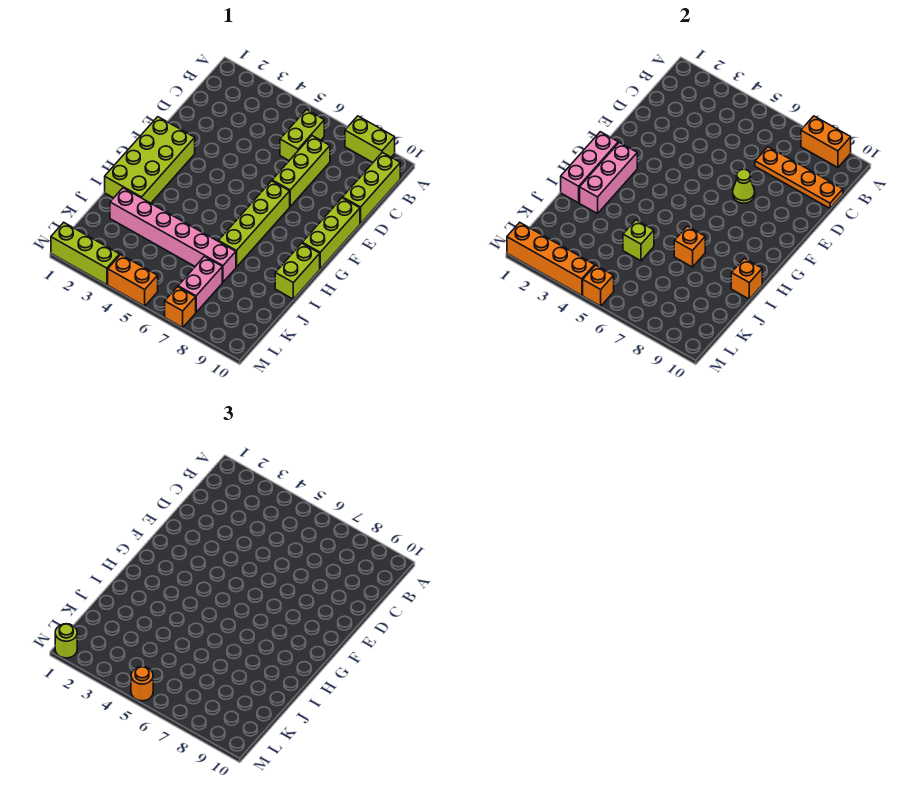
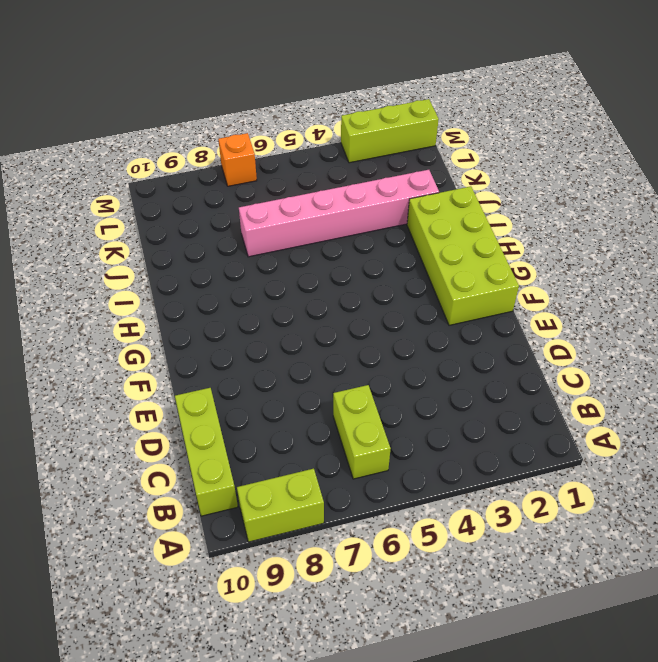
none -> lime 1x3 brick [272,136,330,206]
none -> lime 1x3 brick [302,198,360,269]
none -> lime 1x4 brick [218,181,290,267]

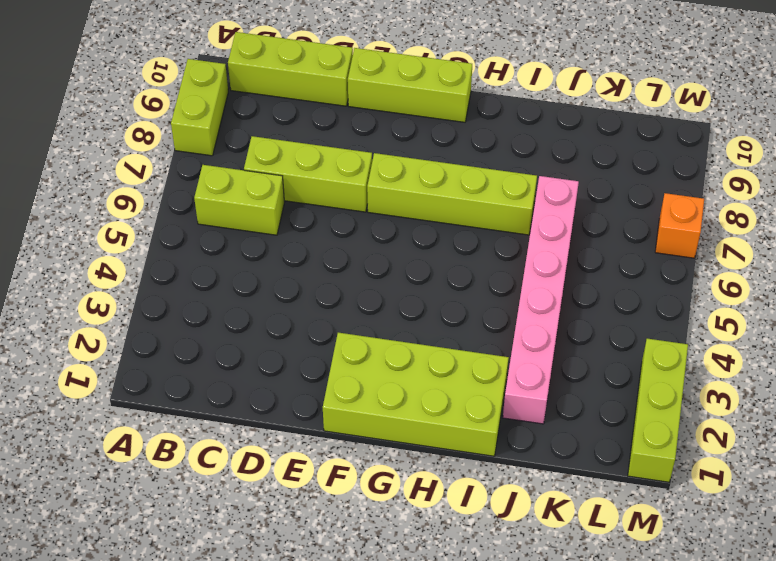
none -> lime 1x2 brick [275,243,320,299]
none -> pink 1x2 brick [178,257,222,312]
none -> orange 1x2 brick [108,255,158,306]

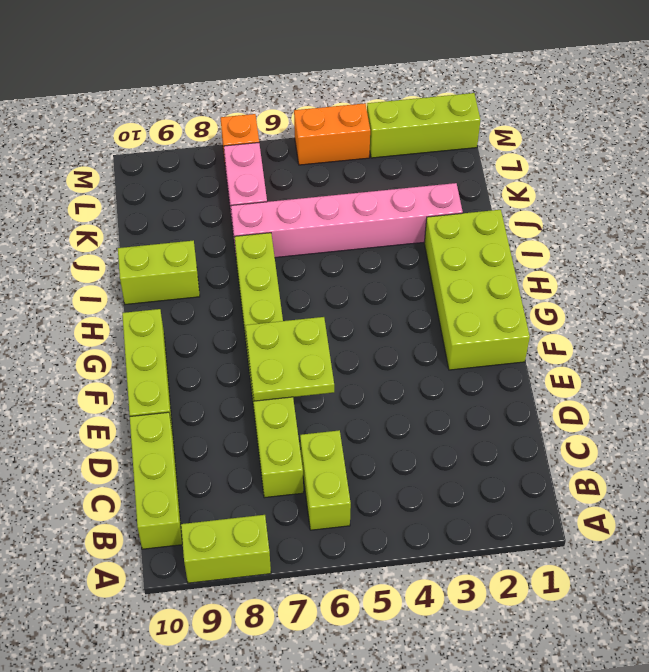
lime 2x2 plate [245,317,334,401] -> lime 1x1 cone [733,169,755,203]
lime 1x2 brick [118,240,200,305] -> lime 1x2 brick turned to [275,243,320,299]
none -> orange 1x2 brick [801,116,851,168]
none -> orange 1x4 plate [755,147,843,208]
none -> pink 1x3 brick [561,132,618,203]

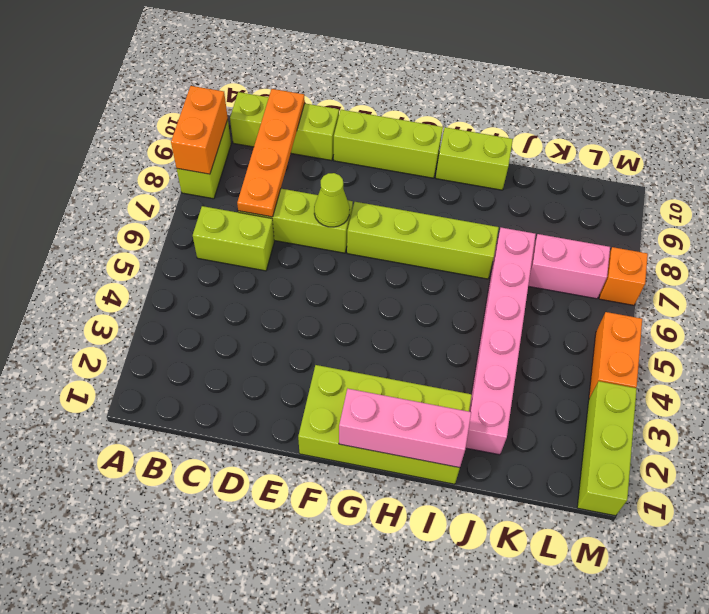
none -> pink 1x3 brick [580,142,637,214]
none -> orange 1x1 brick [674,226,705,267]
none -> orange 1x1 brick [731,258,762,299]

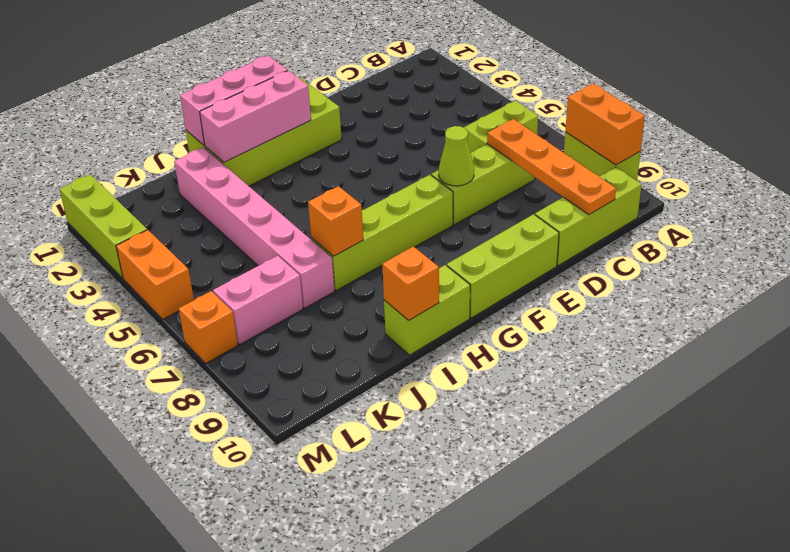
none -> lime 1x1 brick [623,220,654,261]
none -> orange 1x4 brick [507,222,595,295]
none -> orange 1x1 brick [583,265,614,306]

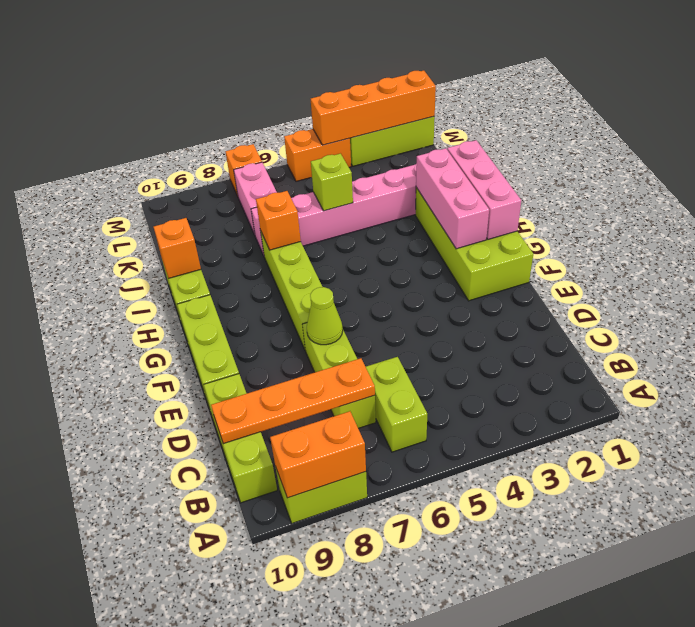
none -> orange 1x1 brick [583,265,614,306]
none -> lime 1x1 round brick [55,624,77,658]
none -> orange 1x1 round brick [131,667,153,701]

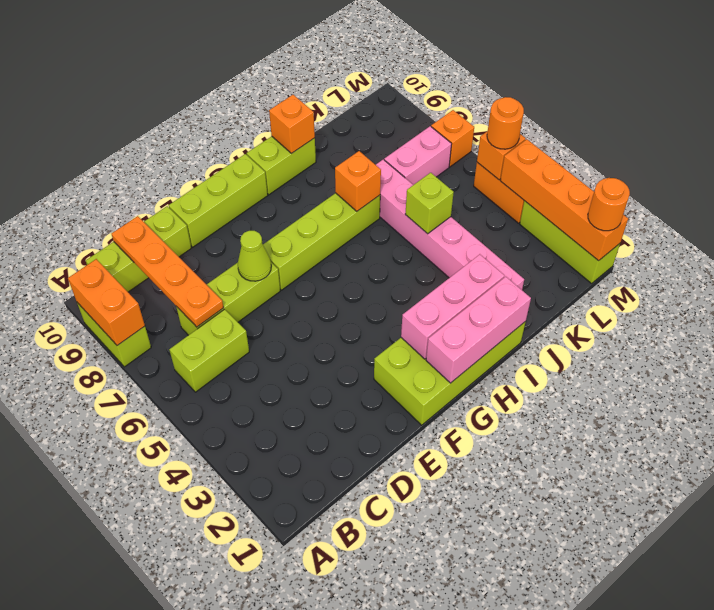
orange 1x1 round brick [588,178,630,231] -> lime 1x1 round brick [55,624,77,658]

